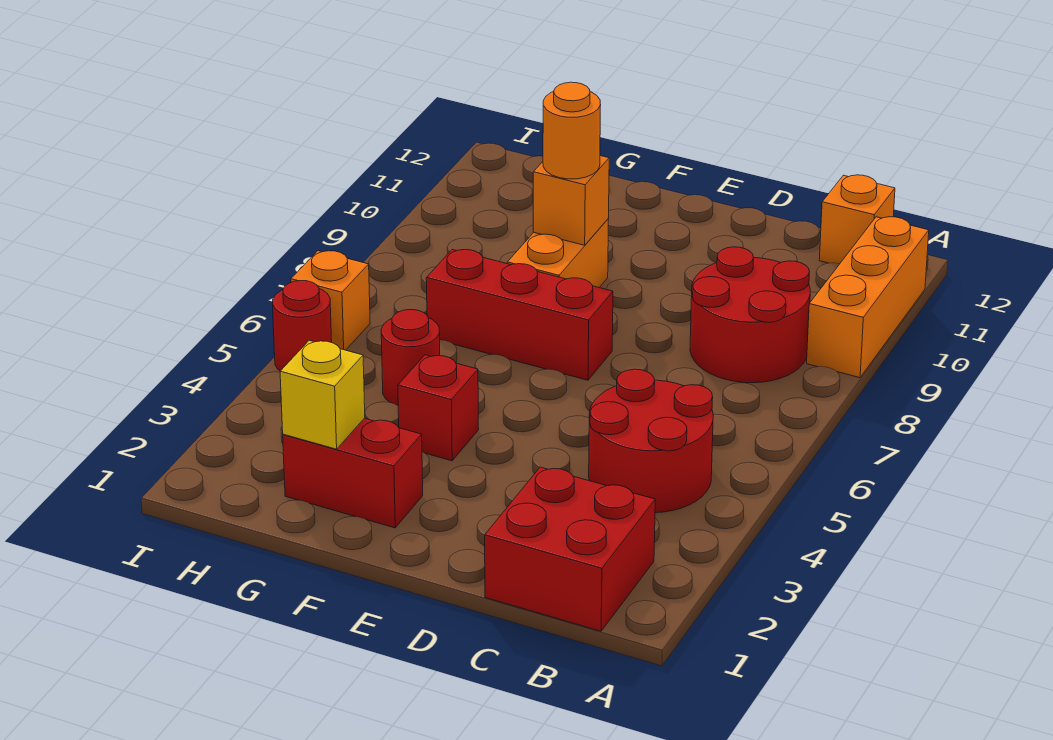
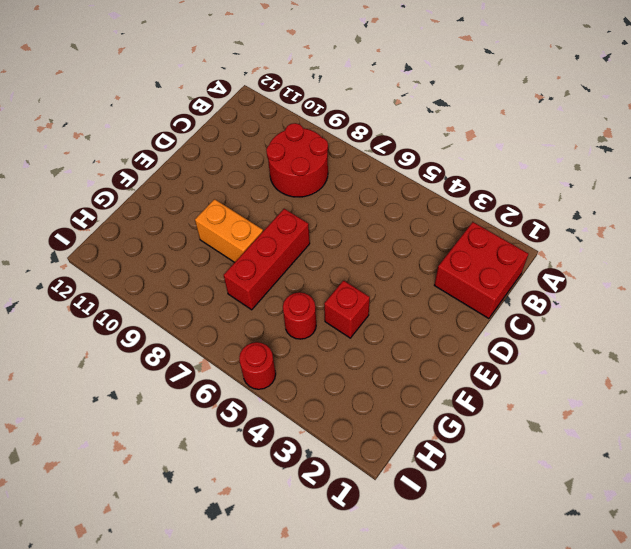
none -> orange 1x3 brick [807,217,929,378]
none -> red 2x2 round brick [589,369,713,513]
none -> orange 1x1 brick [819,175,895,264]

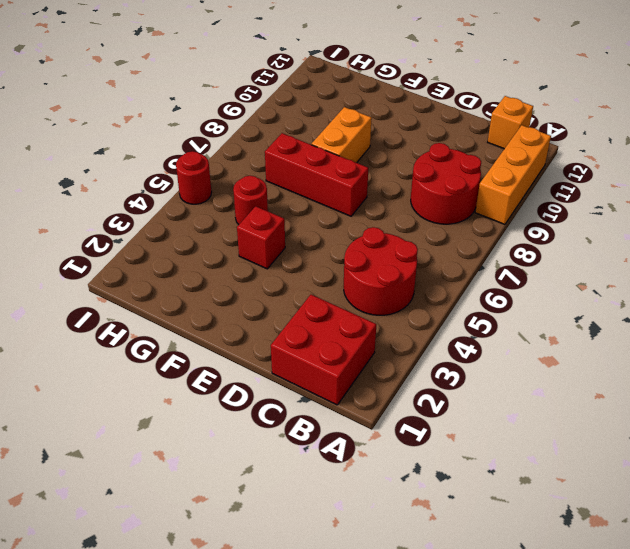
none -> red 1x2 brick [283,418,423,528]
none -> orange 1x1 brick [291,251,370,350]
none -> orange 1x1 brick [533,156,609,245]

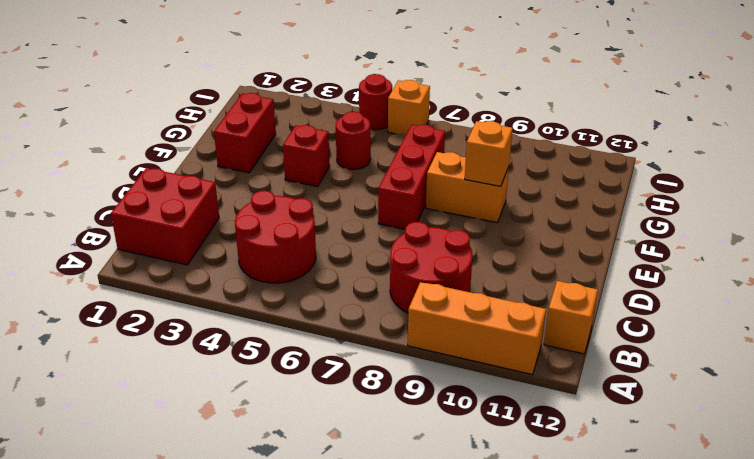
none -> yellow 1x1 brick [280,340,365,449]
none -> orange 1x1 round brick [543,82,601,179]

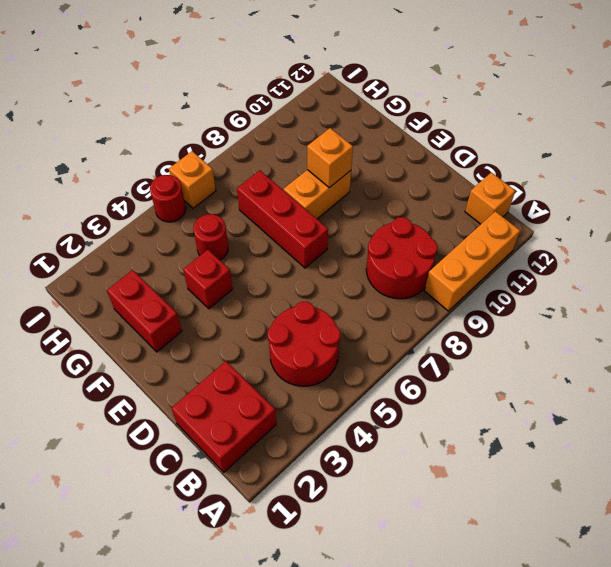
none -> yellow 1x1 brick [280,340,365,449]
none -> orange 1x1 round brick [543,82,601,179]

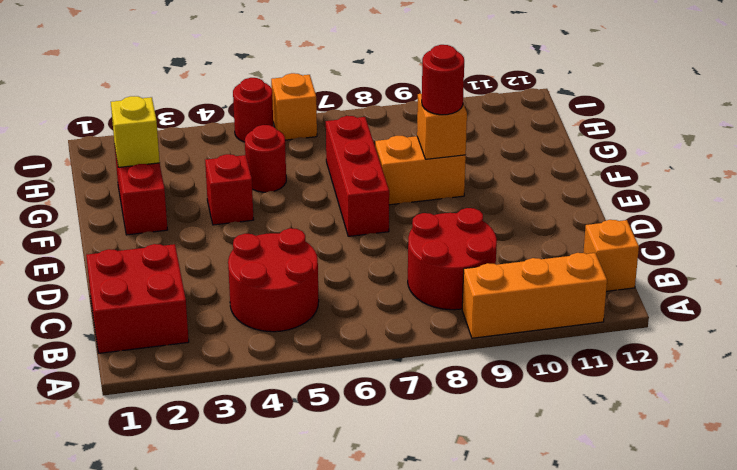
red 1x1 round brick [422,45,464,115] -> orange 1x1 round brick [543,82,601,179]

